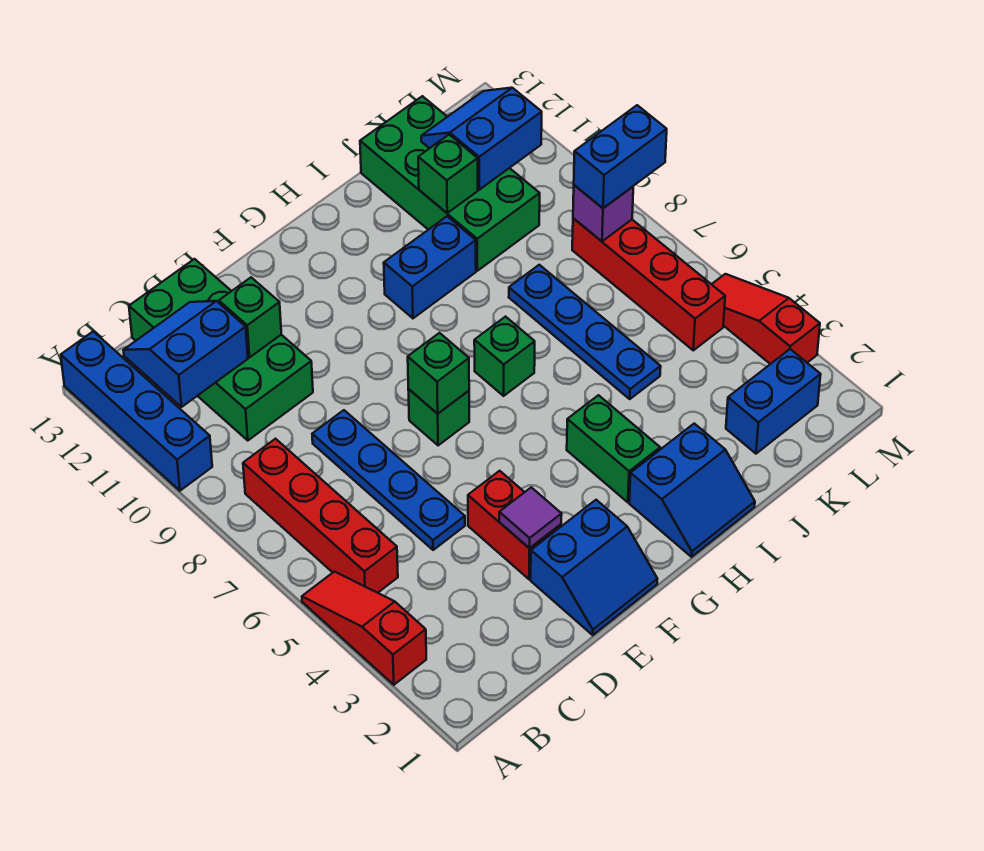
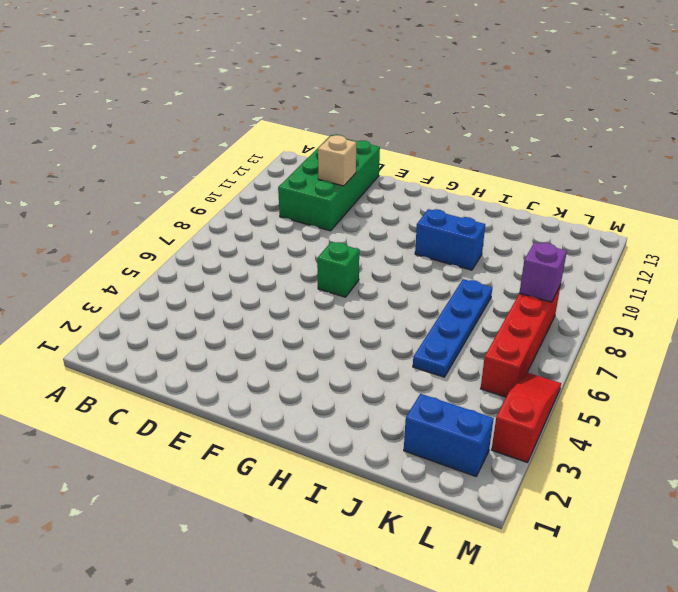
tan 1x1 brick [318,135,356,186] -> green 1x1 brick [219,278,281,357]
none -> red 1x3 slope [302,572,426,685]
none -> blue 1x4 brick [61,331,212,491]
none -> red 1x4 brick [243,439,398,593]

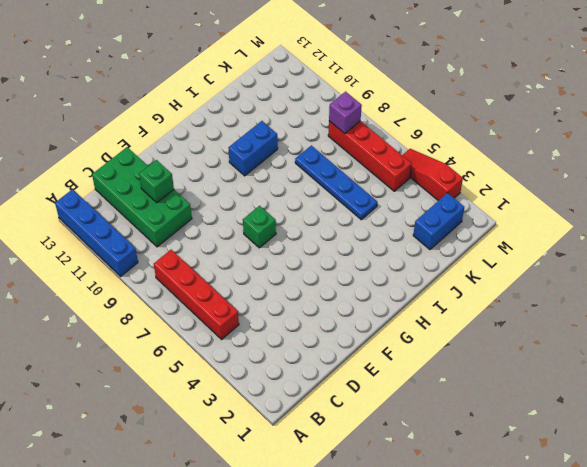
none -> red 1x3 slope [302,572,426,685]
none -> blue 1x4 plate [312,410,465,550]
none -> blue 2x2 slope [531,500,657,635]

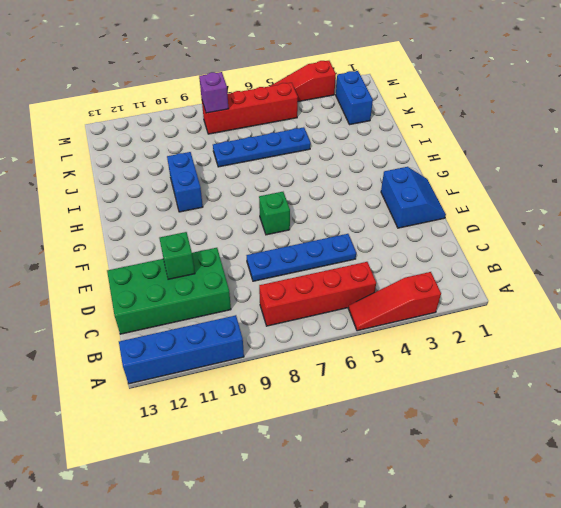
none -> red 1x2 brick [468,471,561,579]
none -> blue 2x2 slope [629,424,755,557]
none -> green 1x2 brick [567,395,660,502]

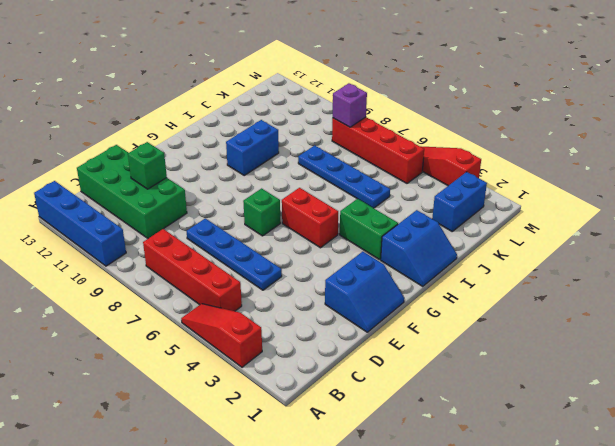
red 1x2 brick [282,188,338,248] -> red 1x2 brick moved to [468,471,561,579]
none -> green 1x1 brick [474,317,535,396]
none -> green 2x4 brick [360,96,540,271]
none -> blue 2x2 slope [123,301,248,407]

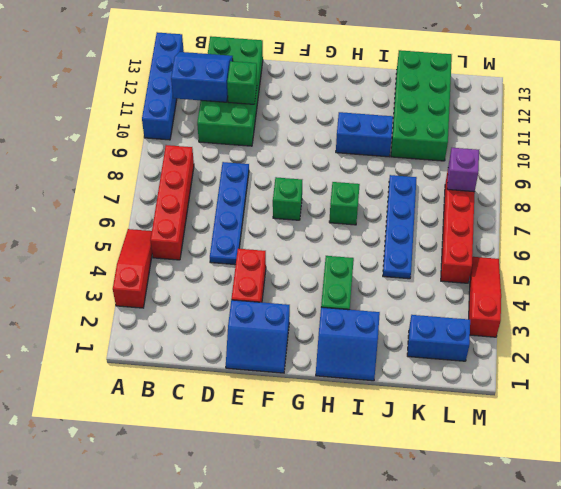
none -> purple 1x1 tile [499,487,562,548]
none -> green 1x1 brick [408,333,469,414]
none -> green 1x1 brick [418,135,478,213]

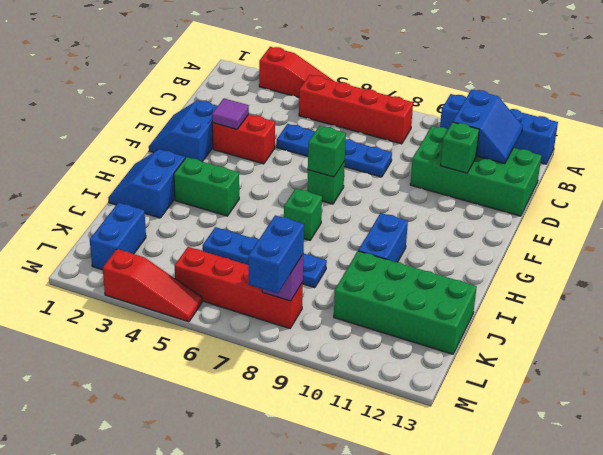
none -> green 1x1 brick [418,135,478,213]
none -> blue 2x2 slope [421,88,542,190]

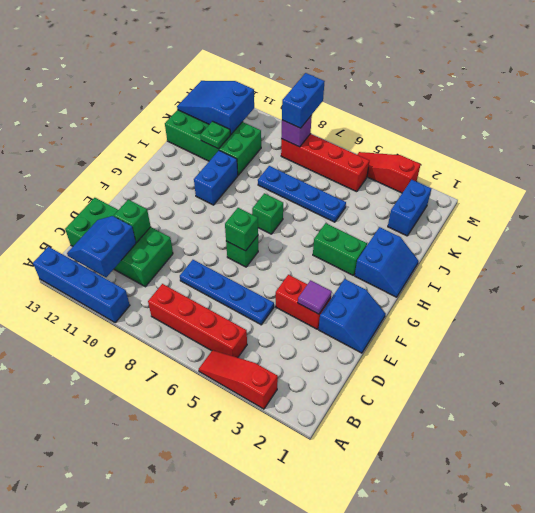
green 1x1 plate [200,121,230,149] -> green 1x1 brick [418,135,478,213]
blue 2x3 slope [177,81,254,135] -> blue 2x2 slope [421,88,542,190]

